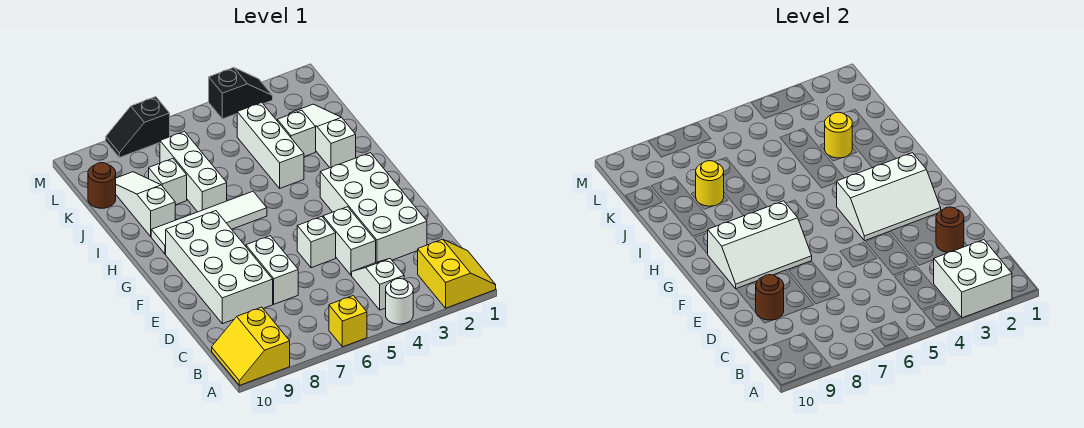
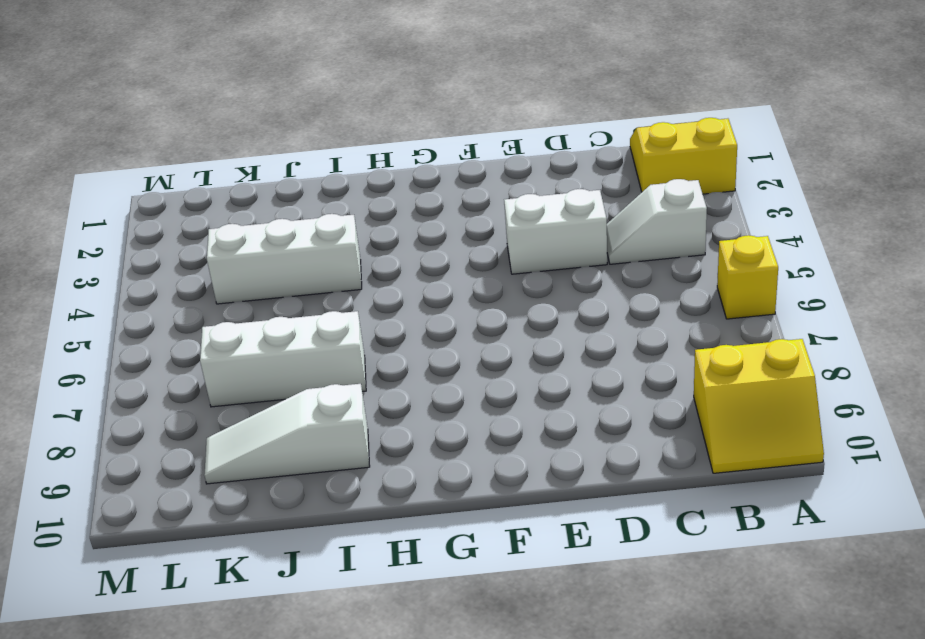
none -> white 1x1 round brick [386,278,413,324]
none -> white 2x4 brick [320,153,427,262]
none -> white 1x2 brick [246,236,298,304]

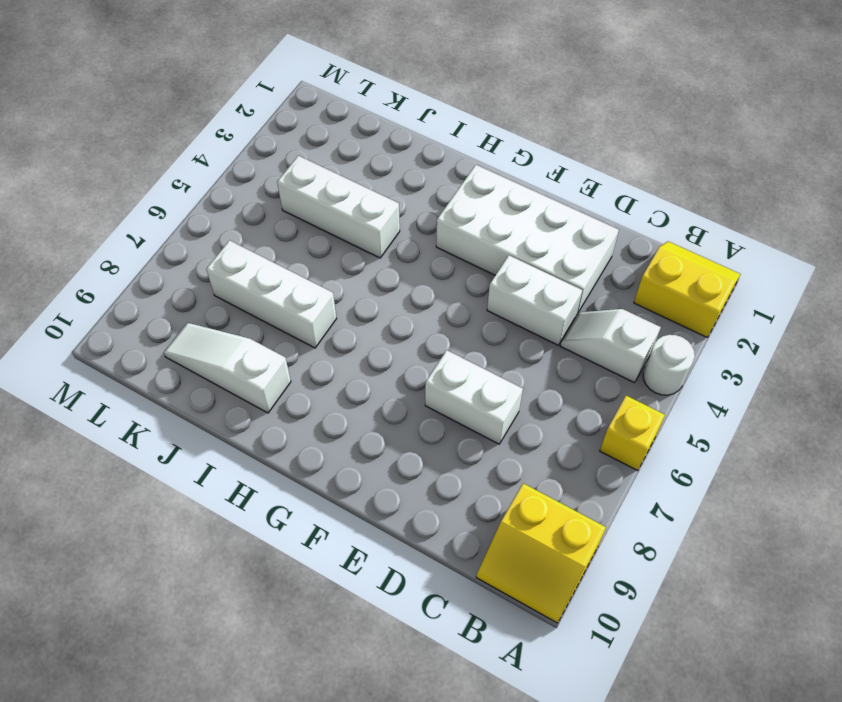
none -> white 2x4 brick [166,211,273,324]
none -> white 1x1 brick [297,216,336,268]
none -> white 1x4 tile [151,191,267,254]

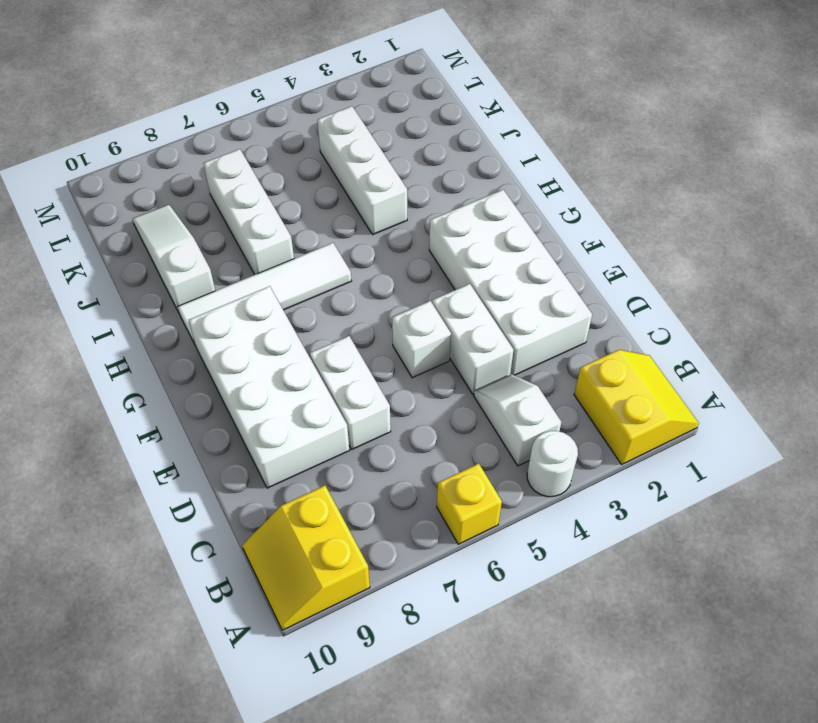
none -> white 1x3 slope [289,104,356,168]
none -> white 1x1 brick [277,110,316,157]
none -> white 1x1 brick [149,159,187,205]

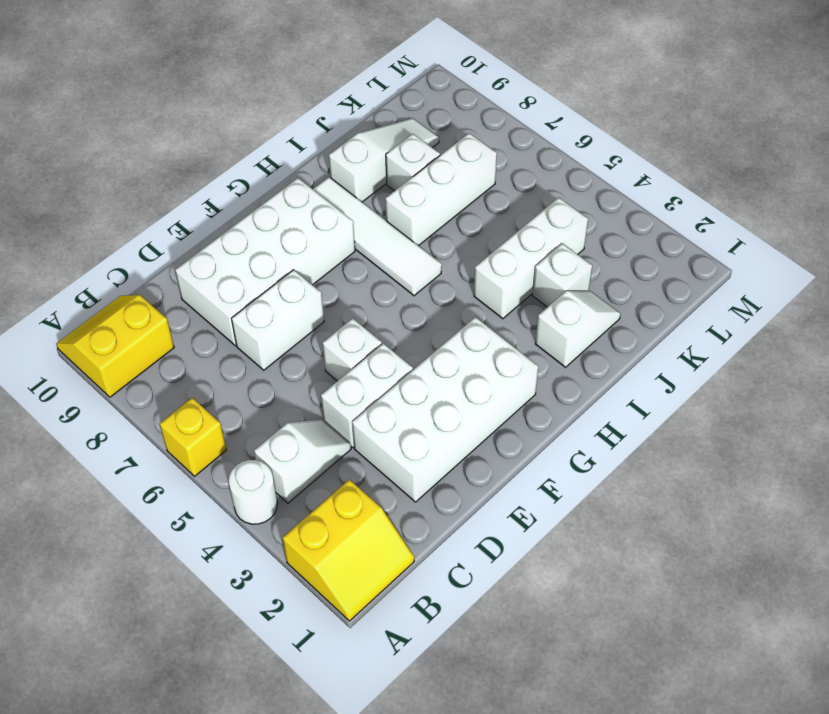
white 1x2 slope [535,291,621,367] -> white 1x3 slope [289,104,356,168]
none -> brown 1x1 round brick [88,163,116,208]
none -> black 1x2 slope [209,68,273,119]
none -> black 1x2 slope [106,97,170,158]

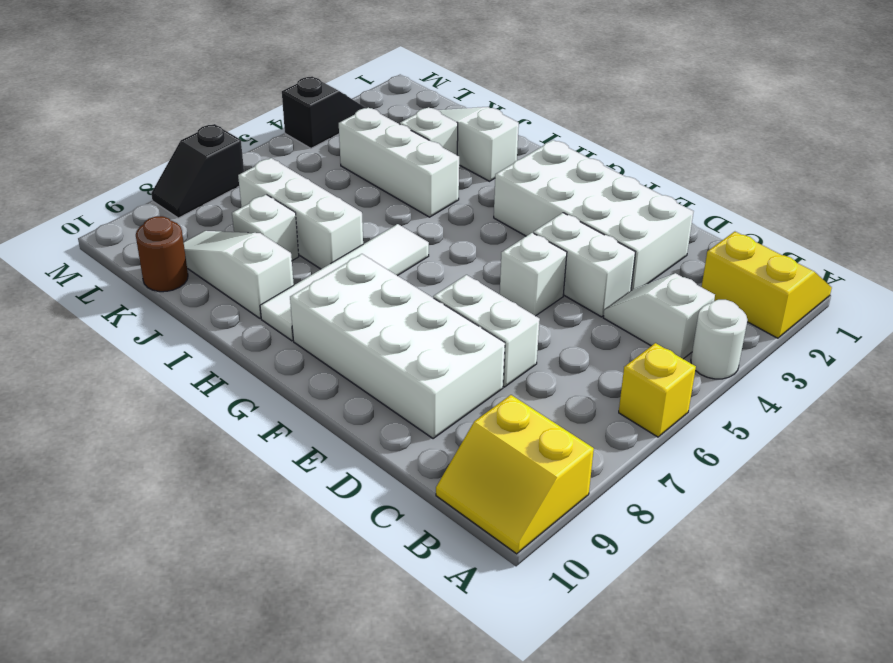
none -> white 2x2 brick [934,240,1012,318]
none -> brown 1x1 round brick [936,207,964,252]
none -> brown 1x1 round brick [756,275,784,320]

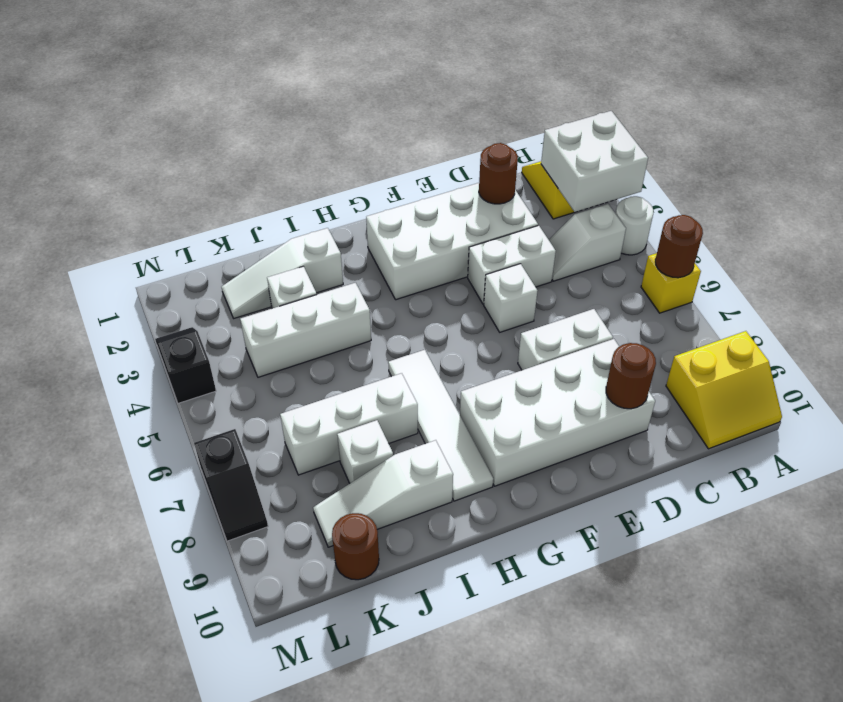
brown 1x1 round brick [655,215,703,278] -> none
none -> white 2x3 slope [837,153,941,241]
none -> white 2x3 slope [708,201,812,289]
none -> yellow 1x1 round brick [825,112,852,158]

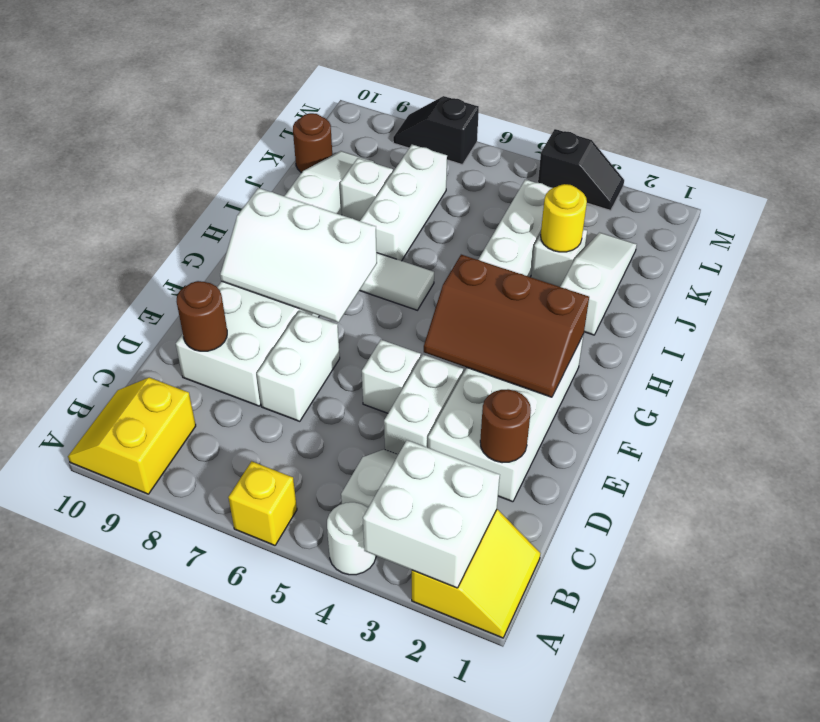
brown 2x3 slope [424,255,589,397] -> white 2x3 slope [837,153,941,241]
none -> yellow 1x1 round brick [696,161,724,206]

